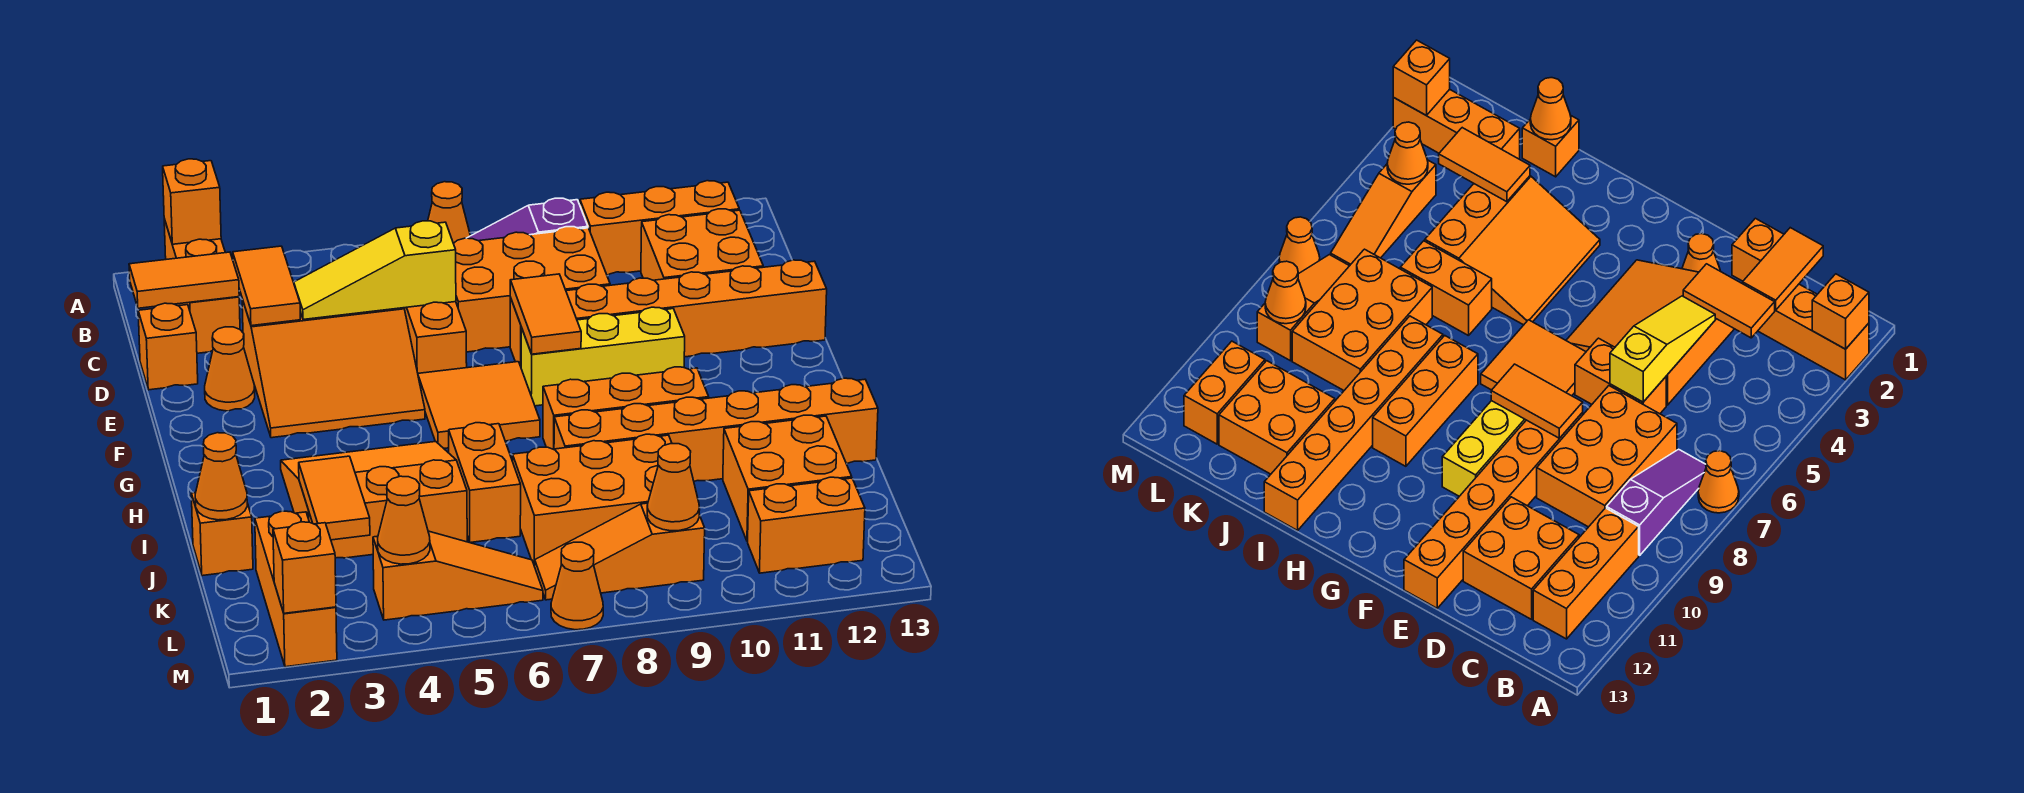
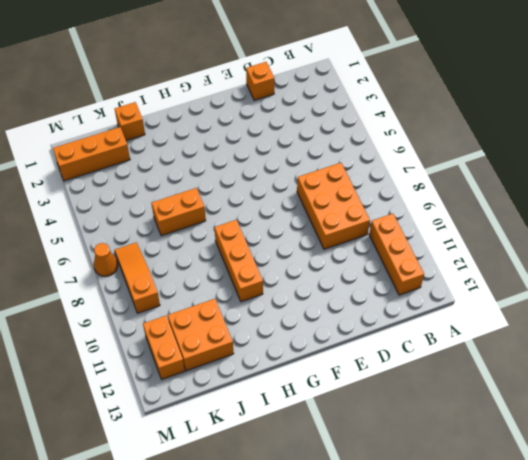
none -> orange 1x3 brick [164,219,240,353]
none -> orange 1x1 cone [428,182,470,243]
none -> purple 1x3 slope [468,198,588,241]
none -> orange 2x2 brick [641,209,763,280]

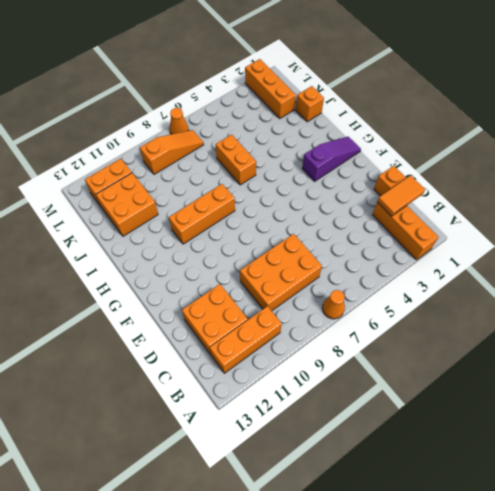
purple 1x3 slope [302,137,361,181] -> purple 1x3 slope moved to [468,198,588,241]
none -> orange 3x3 slope [242,299,425,438]
none -> orange 1x2 brick [404,302,467,373]
none -> orange 1x1 cone [205,327,255,411]
none -> orange 1x6 brick [510,260,827,366]

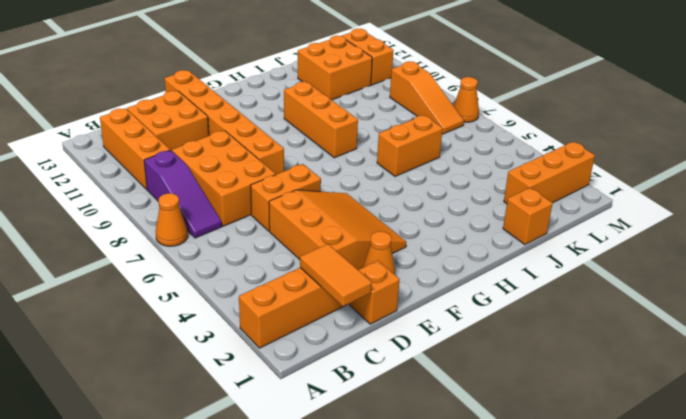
none -> orange 2x2 tile [418,362,540,448]
none -> yellow 1x3 brick [521,307,685,406]
none -> orange 3x3 slope [281,441,467,558]
none -> orange 1x6 brick [554,378,878,481]

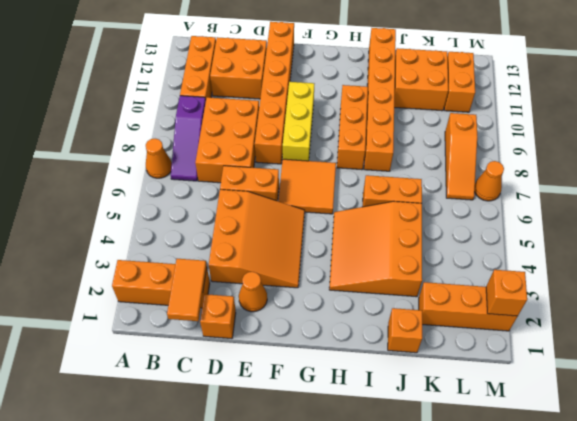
none -> orange 2x3 brick [513,434,672,566]
none -> orange 1x3 slope [373,531,543,620]
none -> orange 1x1 brick [163,159,221,244]
none -> orange 1x2 tile [233,246,300,326]

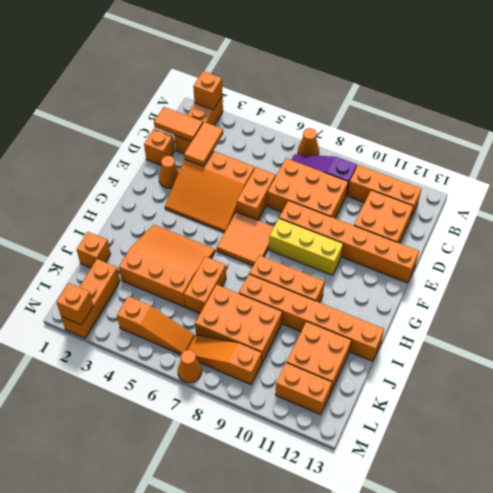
none -> yellow 1x3 slope [294,221,456,319]
none -> orange 1x2 tile [510,274,581,354]
none -> orange 1x1 cone [195,433,247,520]
none -> orange 1x2 tile [299,456,370,540]

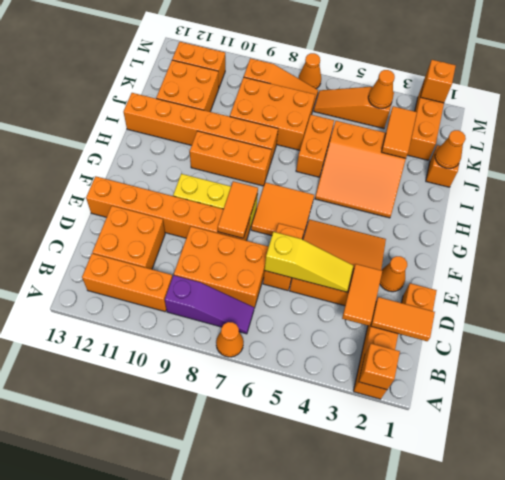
none -> orange 1x1 cone [647,444,700,531]

